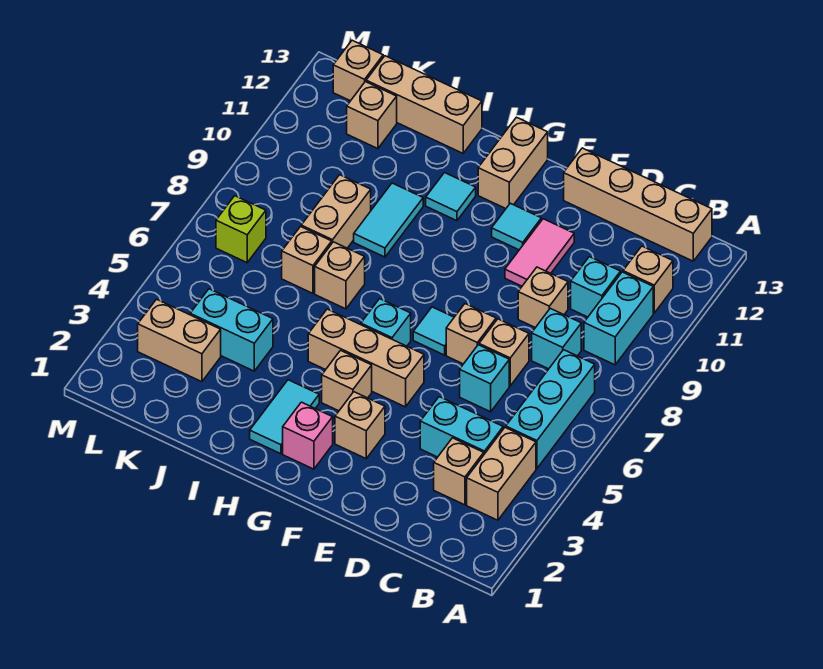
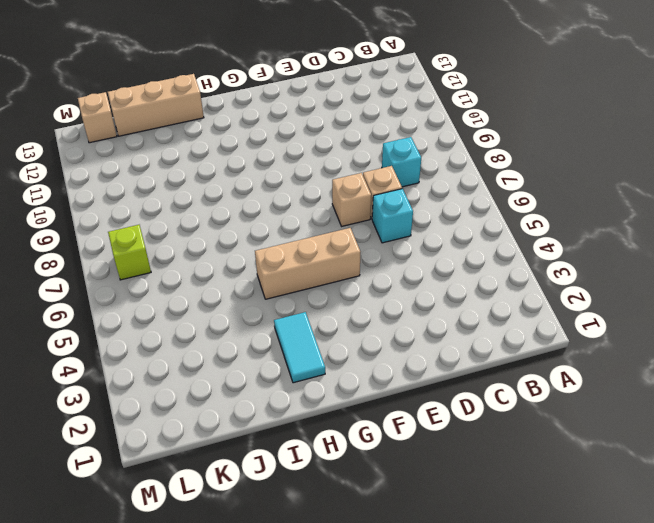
none -> tan 1x2 brick [467,427,536,520]
none -> cyan 1x3 brick [506,350,595,468]
none -> cyan 1x2 brick [584,272,653,365]
none -> tan 1x1 brick [623,246,673,313]

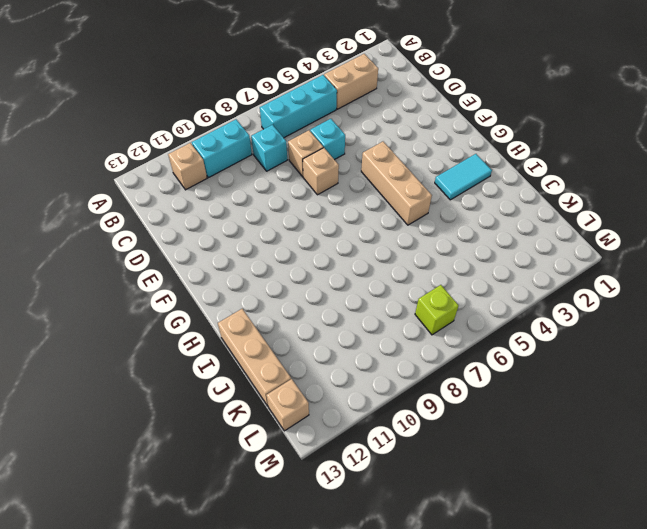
none -> tan 1x4 brick [564,148,712,261]
none -> tan 1x1 brick [434,438,484,505]
none -> cyan 1x2 brick [420,397,503,457]
none -> cyan 1x1 brick [571,257,621,317]

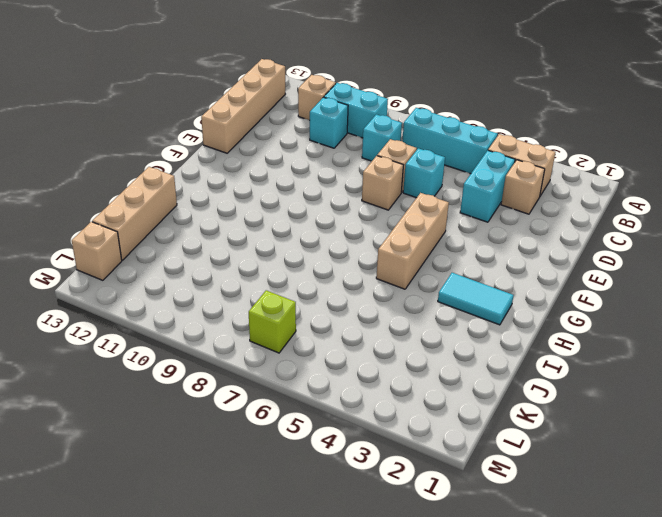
none -> tan 1x1 brick [518,267,568,328]
none -> pink 1x2 tile [505,219,574,286]
none -> tan 1x1 brick [335,392,385,458]
none -> cyan 1x1 tile [413,307,454,355]

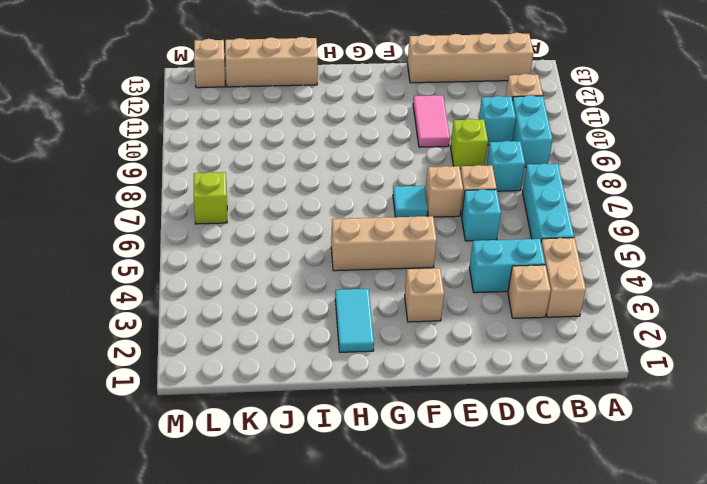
lime 1x1 brick [451,119,488,169] -> tan 1x1 brick [518,267,568,328]
none -> cyan 1x1 tile [492,203,541,250]
none -> pink 1x1 brick [283,402,333,469]
none -> tan 1x1 brick [322,350,372,411]
none -> cyan 1x1 brick [361,299,411,346]

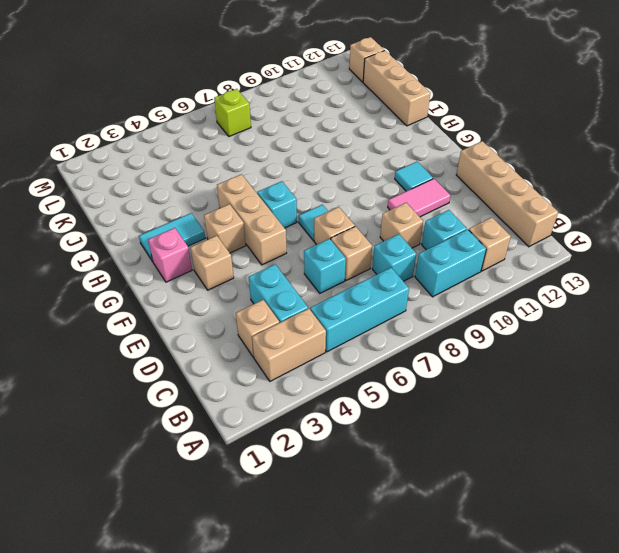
none -> tan 1x2 brick [478,117,548,209]
none -> cyan 1x1 tile [426,173,476,221]
none -> tan 1x1 brick [315,242,365,309]
none -> cyan 1x2 tile [354,183,423,257]

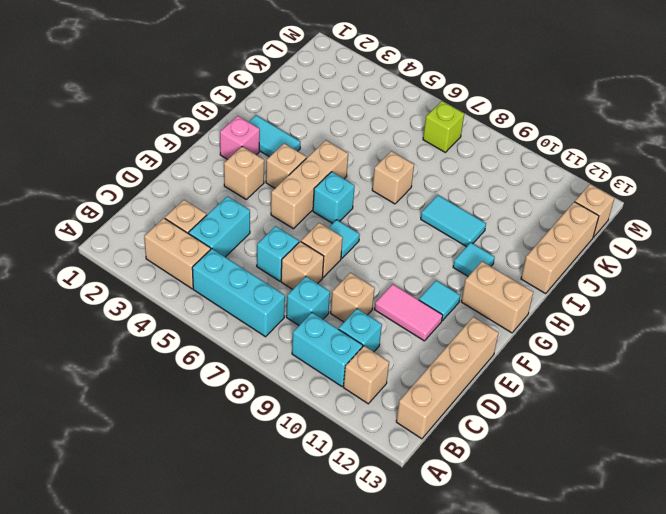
none -> cyan 1x2 brick [190,289,273,371]
none -> tan 1x1 brick [282,227,332,293]
none -> tan 1x2 brick [301,175,371,248]
none -> tan 1x2 brick [138,299,221,382]

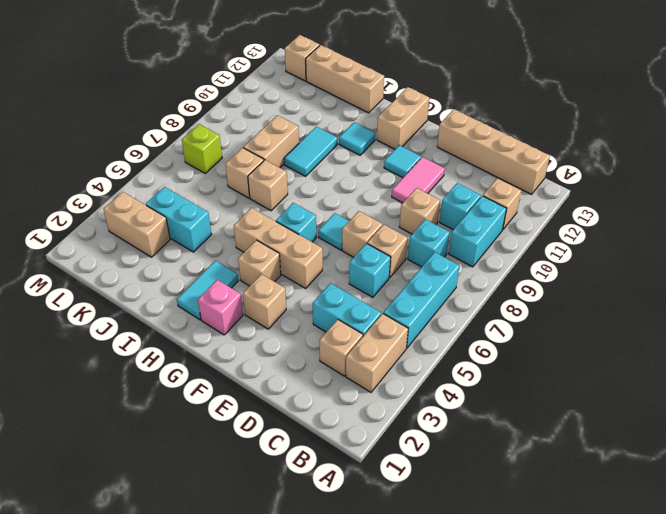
none -> tan 1x1 brick [347,82,397,149]

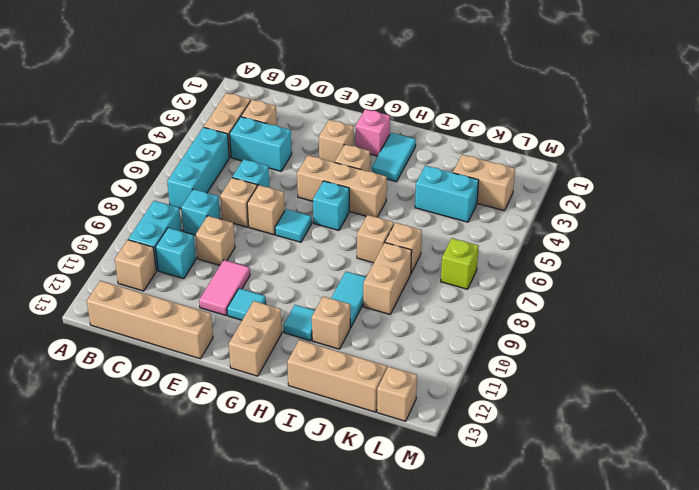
tan 1x1 brick [312,296,350,349] -> tan 1x1 brick moved to [347,82,397,149]

